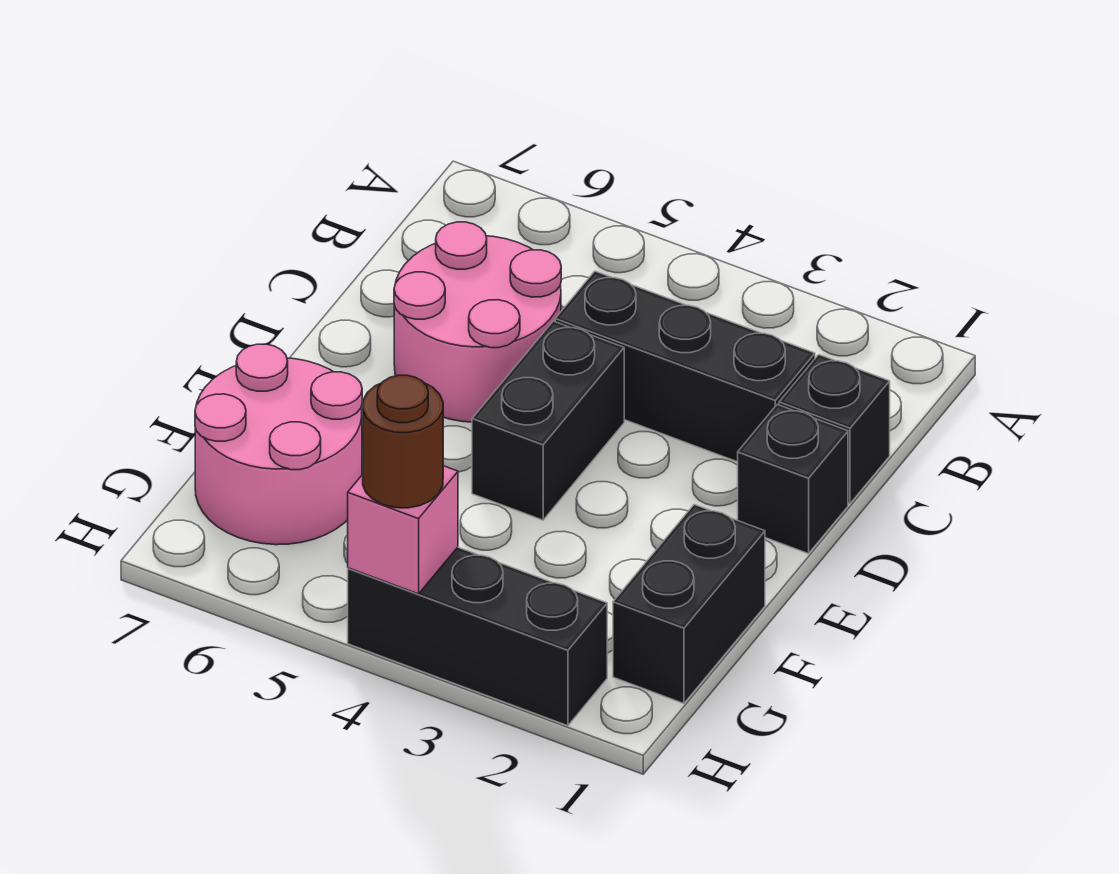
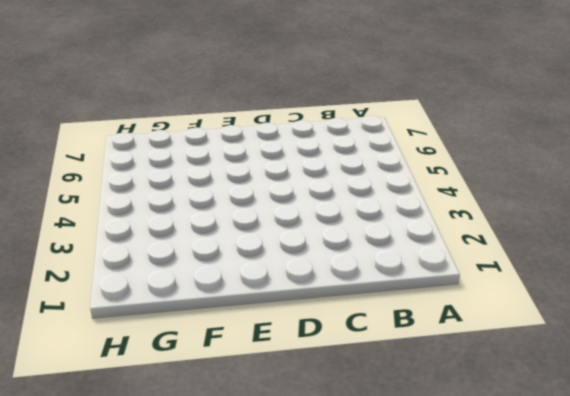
none -> black 1x1 brick [779,355,890,504]
none -> black 1x3 brick [555,271,815,462]

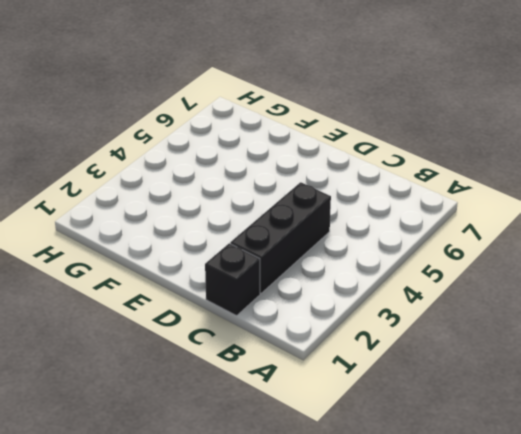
none -> pink 2x2 round brick [394,222,561,422]
none -> black 1x1 brick [738,405,848,554]

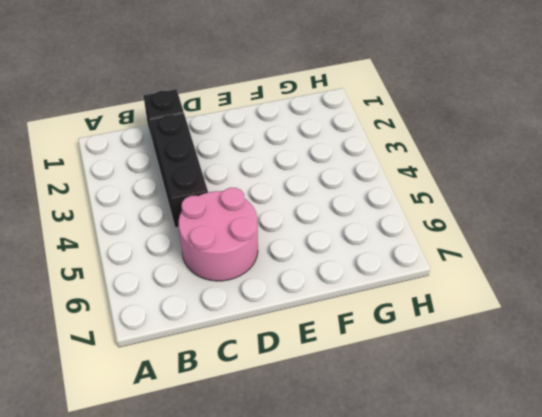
none -> black 1x1 brick [738,405,848,554]
none -> black 1x2 brick [472,321,624,520]

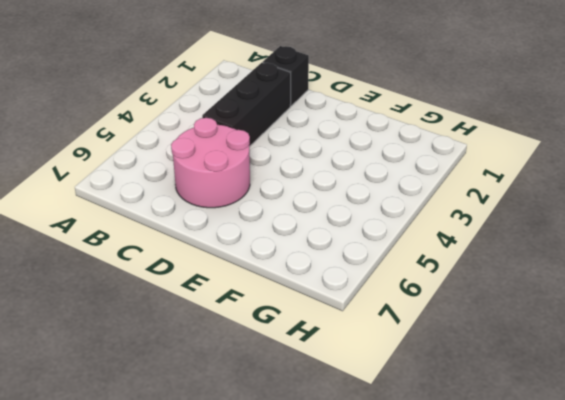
none -> black 1x1 brick [738,405,848,554]
none -> black 1x2 brick [472,321,624,520]

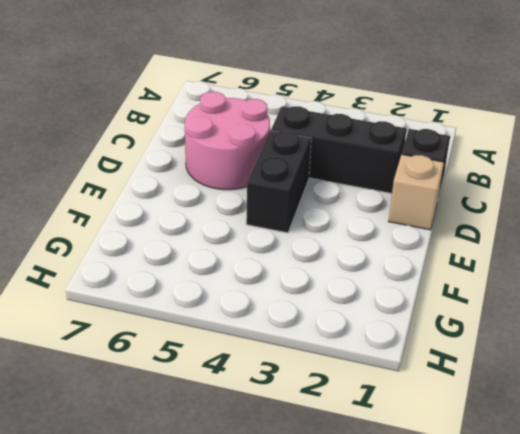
tan 1x1 brick [389,154,444,230] -> black 1x1 brick [738,405,848,554]
none -> black 1x2 brick [613,505,765,704]
none -> pink 2x2 round brick [195,344,362,545]

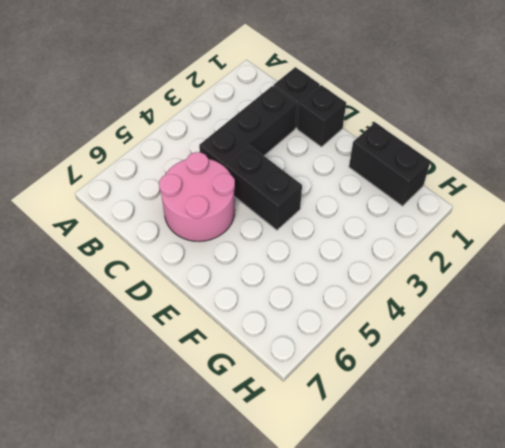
none -> pink 2x2 round brick [195,344,362,545]
none -> black 1x3 brick [348,547,607,726]

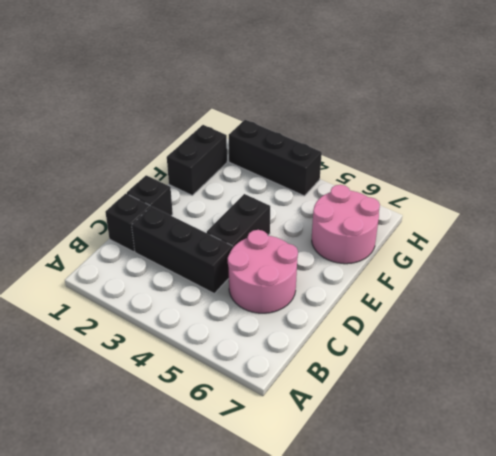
none -> pink 1x1 brick [348,466,458,594]
none -> brown 1x1 round brick [363,375,443,508]

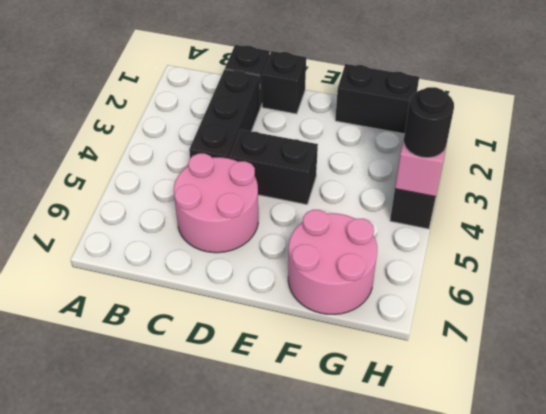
black 1x1 round brick [404,87,454,158] -> brown 1x1 round brick [363,375,443,508]

